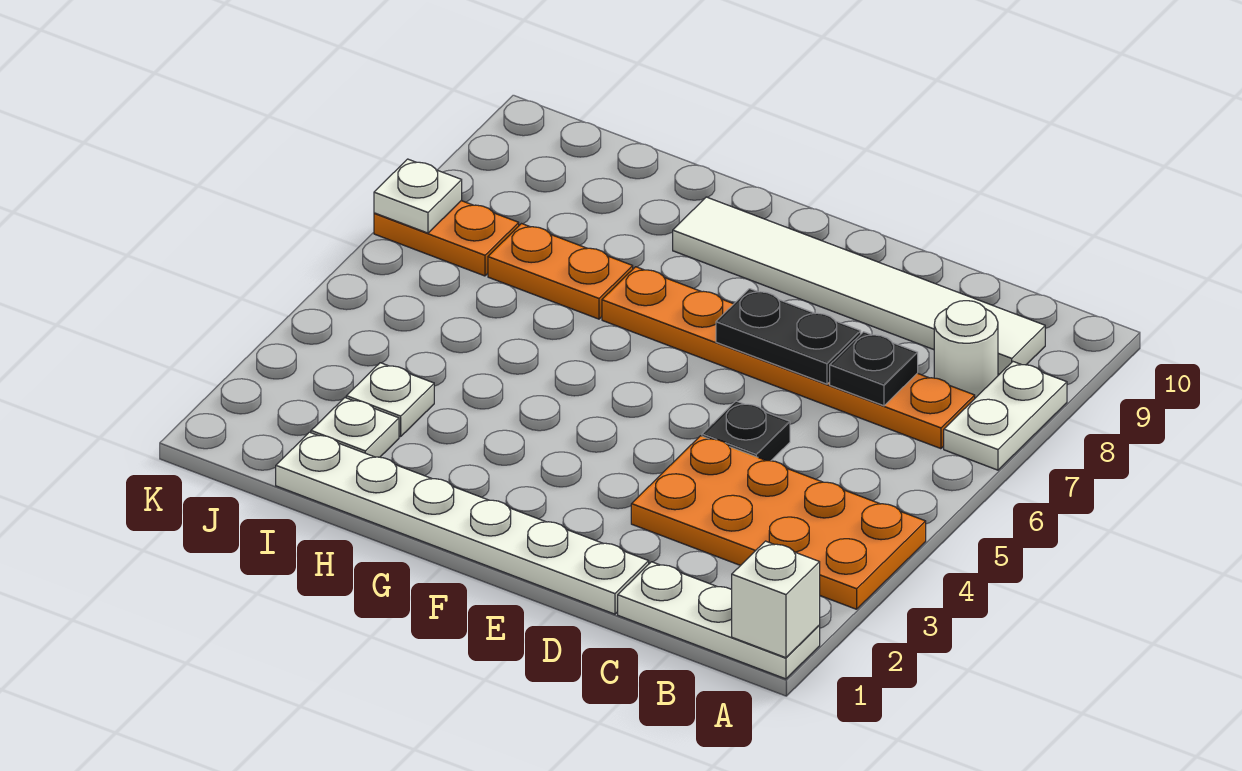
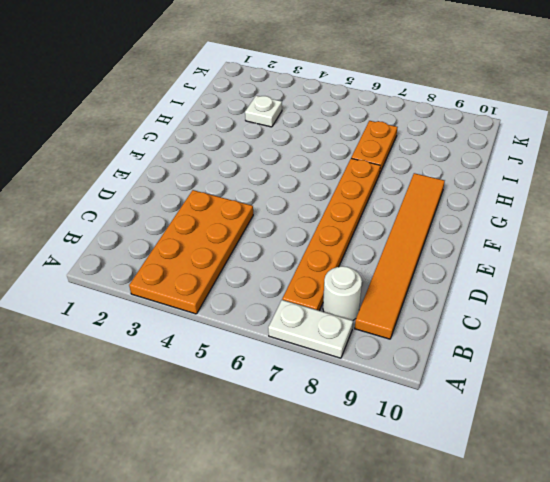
orange 1x6 tile [355,173,445,339] -> white 1x6 tile [673,197,1045,374]
none -> white 1x3 plate [618,562,820,679]
none -> white 1x6 plate [276,432,649,614]
none -> black 1x1 plate [702,401,790,461]

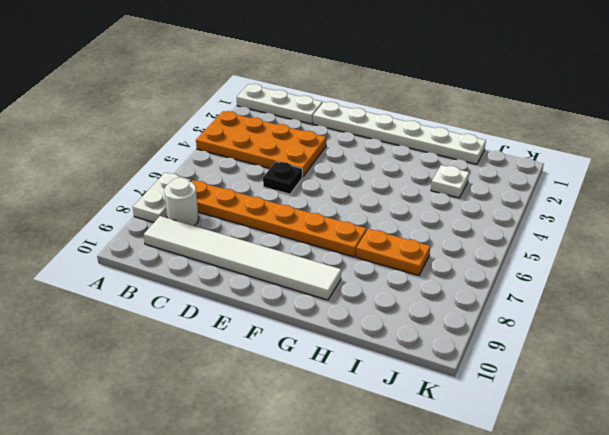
none -> white 1x1 plate [311,398,399,457]
none -> orange 1x2 plate [374,201,519,276]
none -> white 1x1 brick [732,541,820,658]

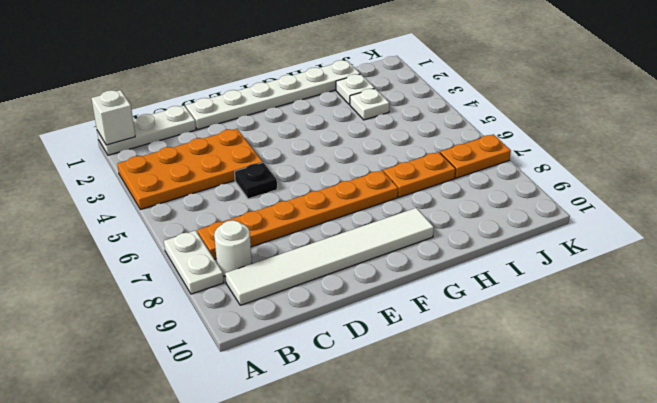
none -> black 1x1 plate [830,332,918,406]
none -> black 1x2 plate [716,289,861,384]
none -> white 1x1 plate [374,159,462,233]

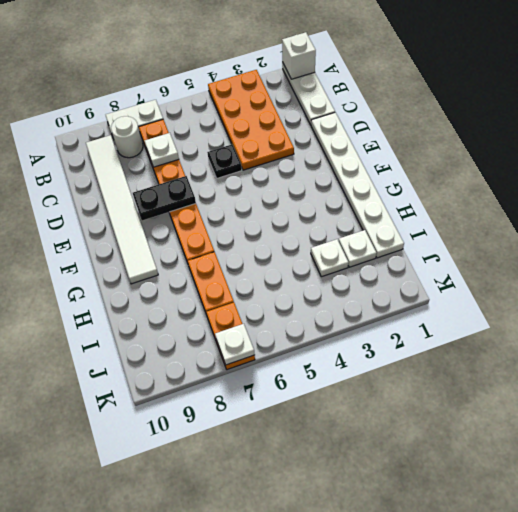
white 1x1 plate [145,133,179,167] -> black 1x1 plate [830,332,918,406]
black 1x2 plate [133,176,196,220] -> black 1x2 plate turned to [716,289,861,384]

